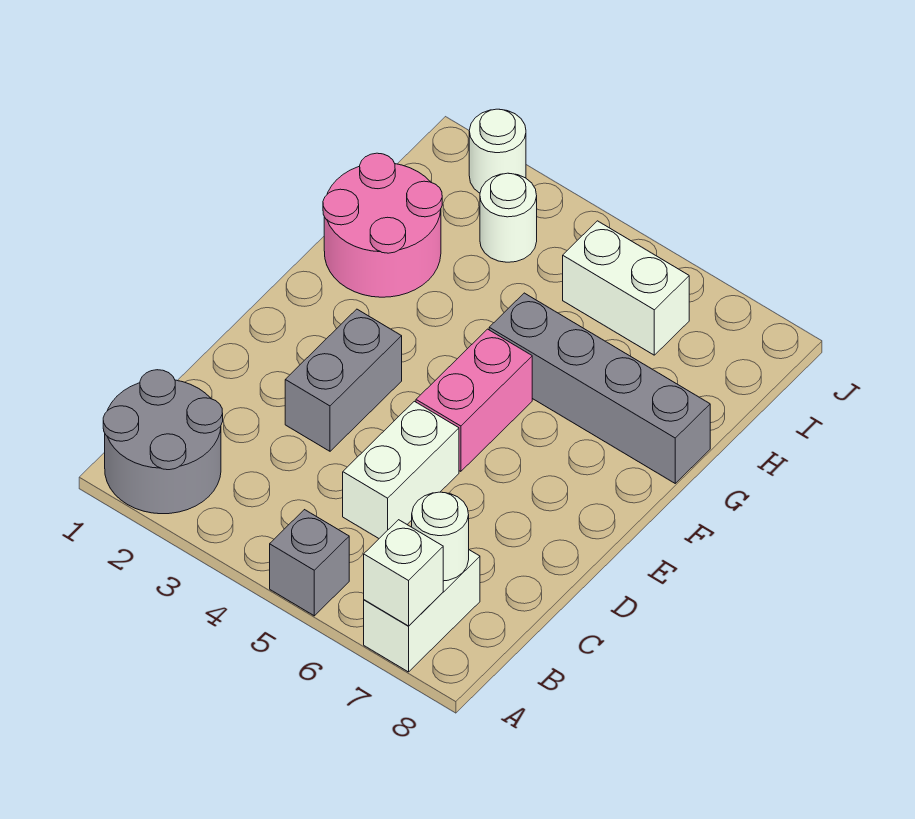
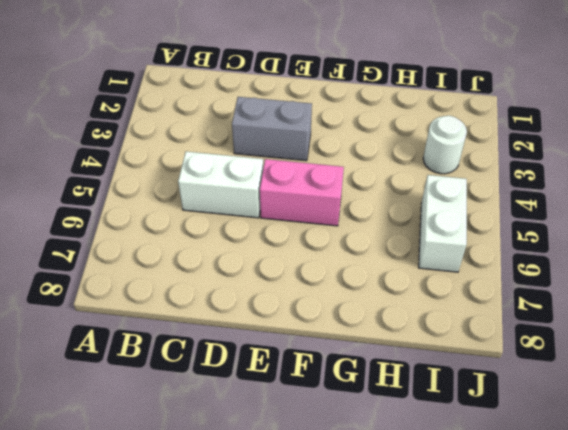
none -> grey 2x2 round brick [103,370,223,514]
none -> grey 1x1 brick [270,510,349,616]
none -> white 1x2 brick [364,550,480,672]

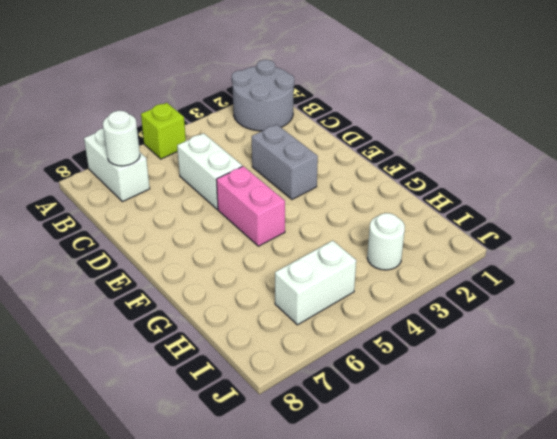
lime 1x1 brick [141,103,186,159] -> grey 1x1 brick [270,510,349,616]
none -> pink 2x2 round brick [323,153,442,297]
none -> grey 1x4 brick [489,293,710,483]
none -> white 1x1 round brick [469,109,526,193]

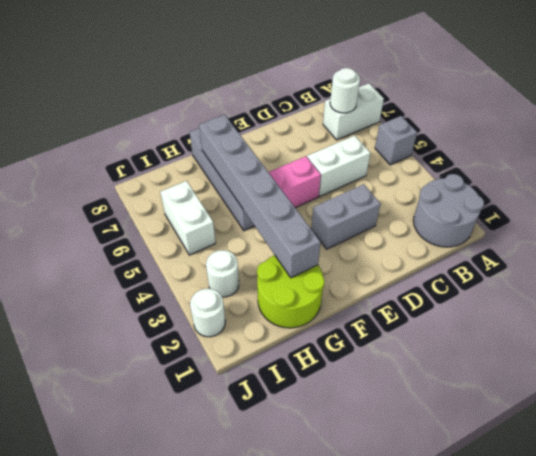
lime 2x2 round brick [257,255,324,328] -> pink 2x2 round brick [323,153,442,297]
grey 1x6 brick [199,115,321,278] -> none
none -> white 1x1 brick [364,520,443,626]

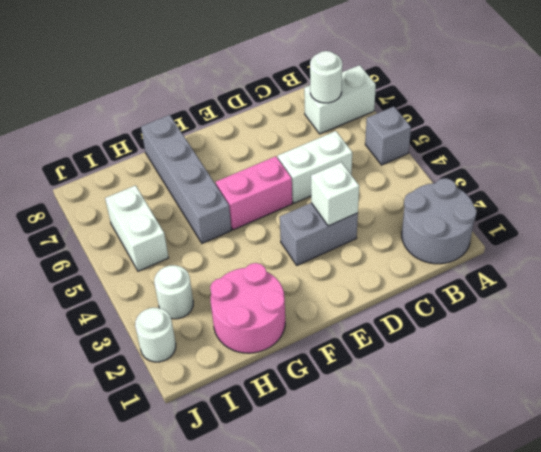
white 1x1 brick [311,162,359,226] -> white 1x1 brick moved to [364,520,443,626]

